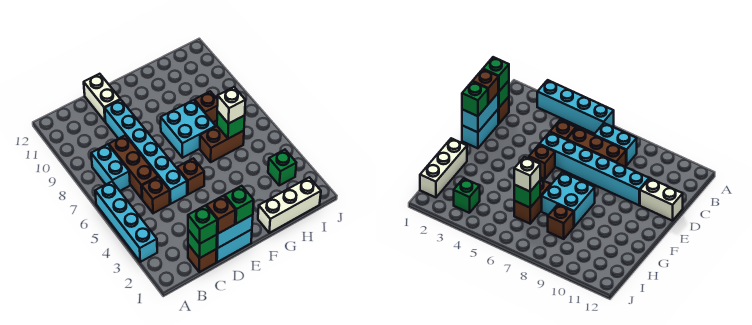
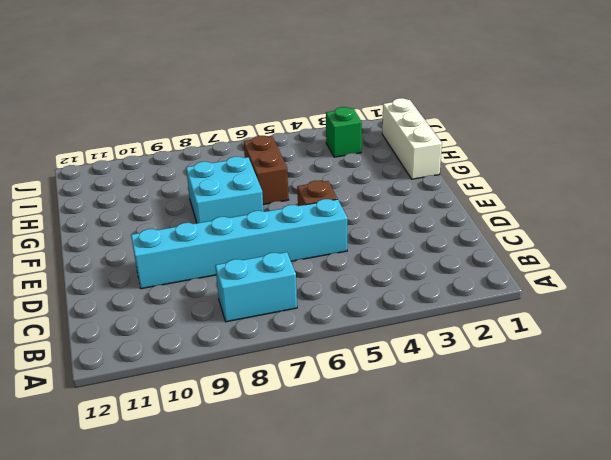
none -> cyan 1x4 brick [95,182,157,262]
none -> brown 1x1 brick [188,245,217,272]
none -> brown 1x1 brick [142,177,170,213]

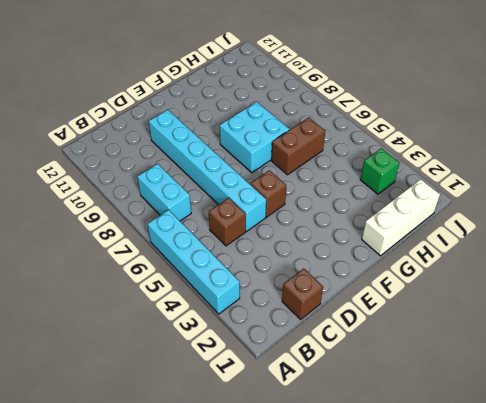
none -> brown 1x3 brick [109,135,158,199]
none -> cyan 1x2 brick [216,229,252,262]
none -> white 1x2 brick [84,74,120,122]

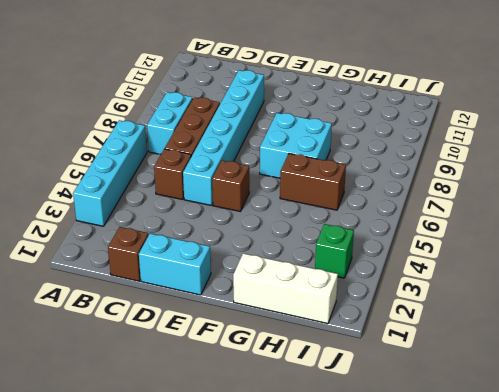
none -> white 1x2 brick [84,74,120,122]
none -> brown 1x1 brick [194,91,218,122]
none -> green 1x1 brick [188,230,217,258]

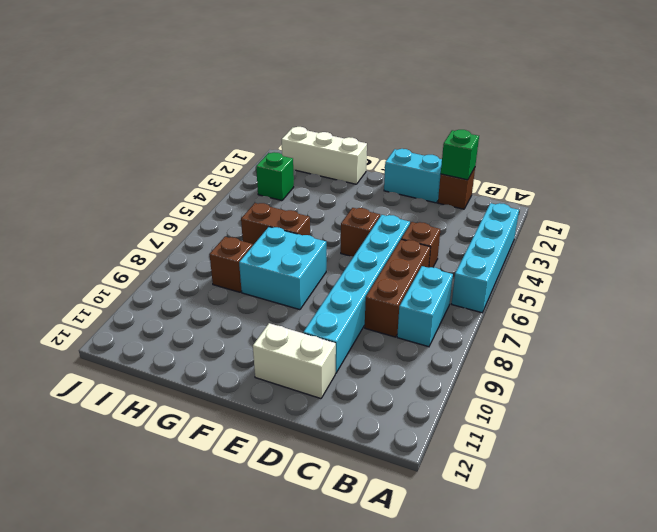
white 1x2 brick [253,323,336,399] -> white 1x2 brick turned to [84,74,120,122]
none -> cyan 1x2 brick [217,215,253,248]
none -> green 1x1 brick [217,111,245,139]
none -> green 1x1 brick [188,206,217,244]

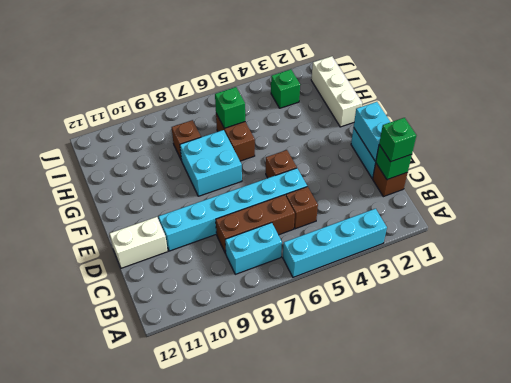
none -> brown 1x1 brick [206,196,236,234]
none -> green 1x1 brick [225,186,254,224]
none -> white 1x1 brick [217,87,245,124]

